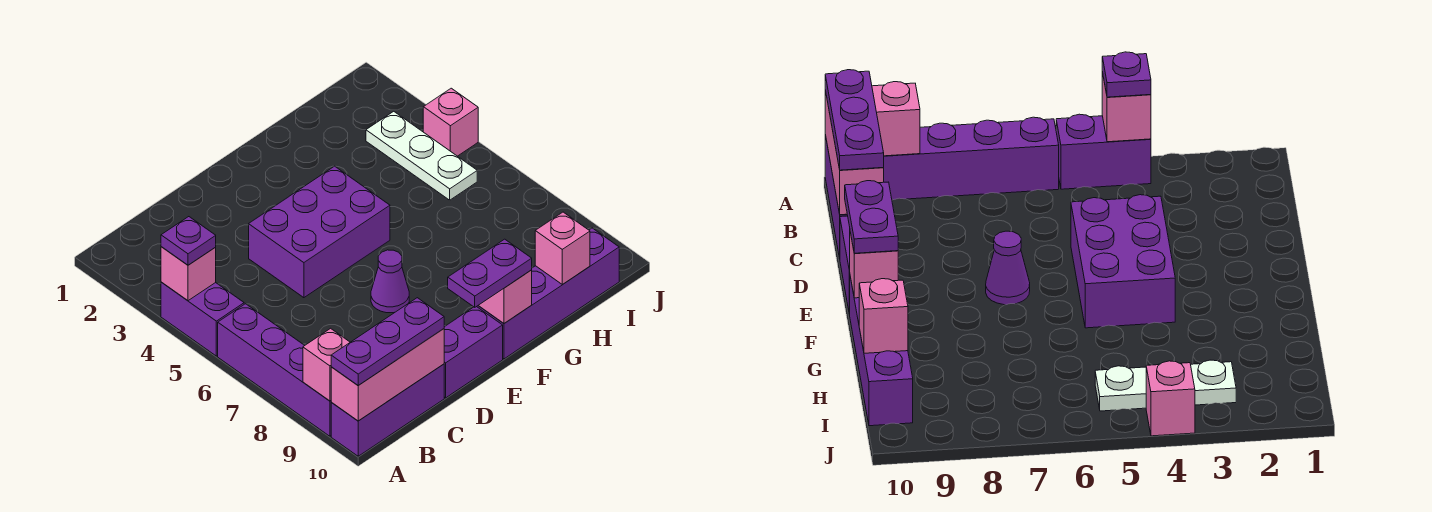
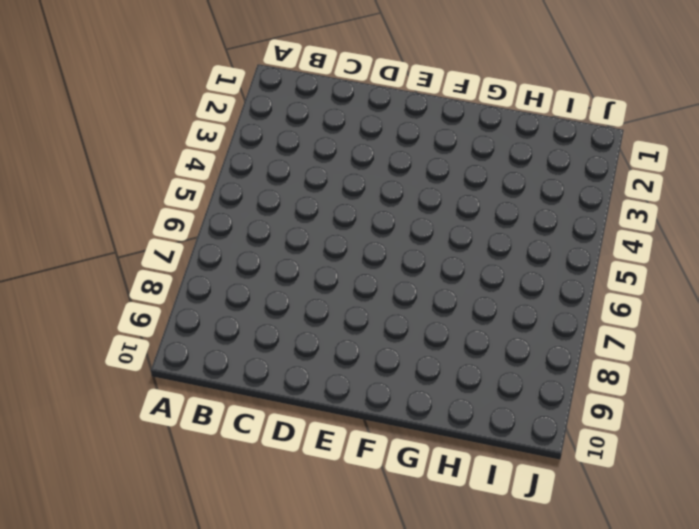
none -> purple 1x2 brick [161,282,244,356]
none -> purple 1x4 brick [218,304,332,436]
none -> purple 1x3 brick [331,364,444,456]

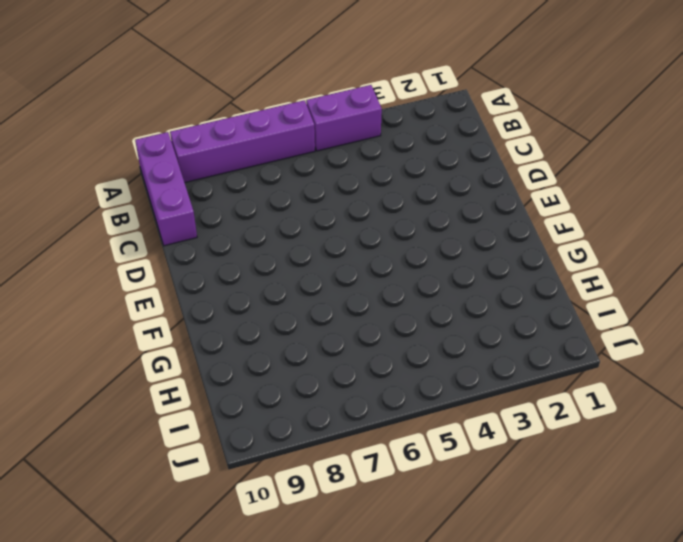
none -> purple 2x3 brick [249,166,390,298]
none -> purple 1x2 brick [444,307,503,398]
none -> purple 1x1 cone [371,250,409,313]

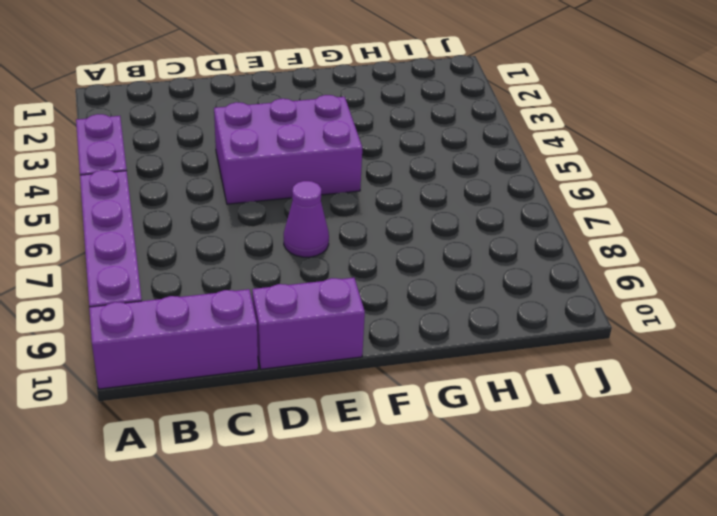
none -> purple 1x4 brick [477,228,619,359]
none -> white 1x3 plate [366,111,477,200]
none -> pink 1x1 brick [423,88,478,156]

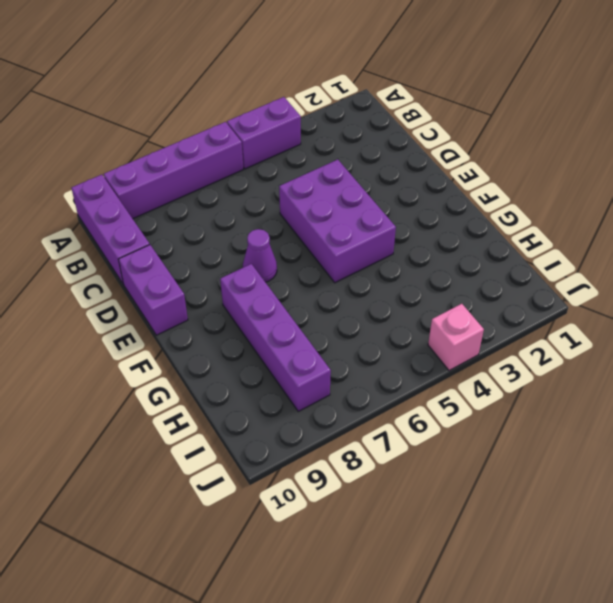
purple 1x4 brick [220,264,331,411] -> purple 1x4 brick moved to [477,228,619,359]
none -> white 1x3 plate [366,111,477,200]
none -> pink 1x1 brick [161,247,216,301]
none -> pink 1x1 brick [303,328,350,401]

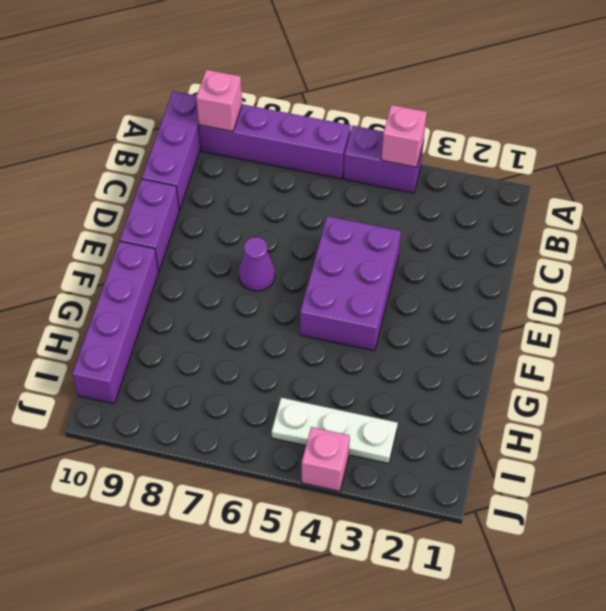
none -> pink 1x3 brick [331,329,444,421]
none -> pink 1x1 brick [478,270,532,323]
none -> pink 1x1 brick [535,212,590,285]

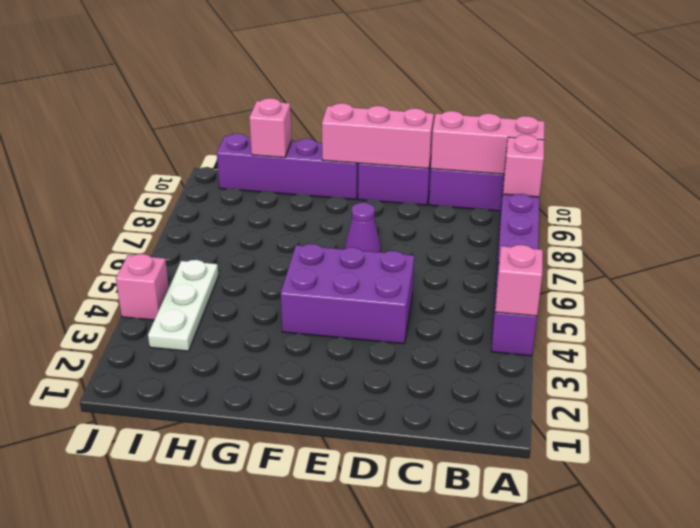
pink 1x3 brick [322,103,434,168] -> pink 1x1 brick [478,270,532,323]
none -> purple 1x1 plate [161,217,216,265]
none -> purple 1x3 plate [331,298,444,385]
none -> purple 1x2 plate [448,239,532,307]

